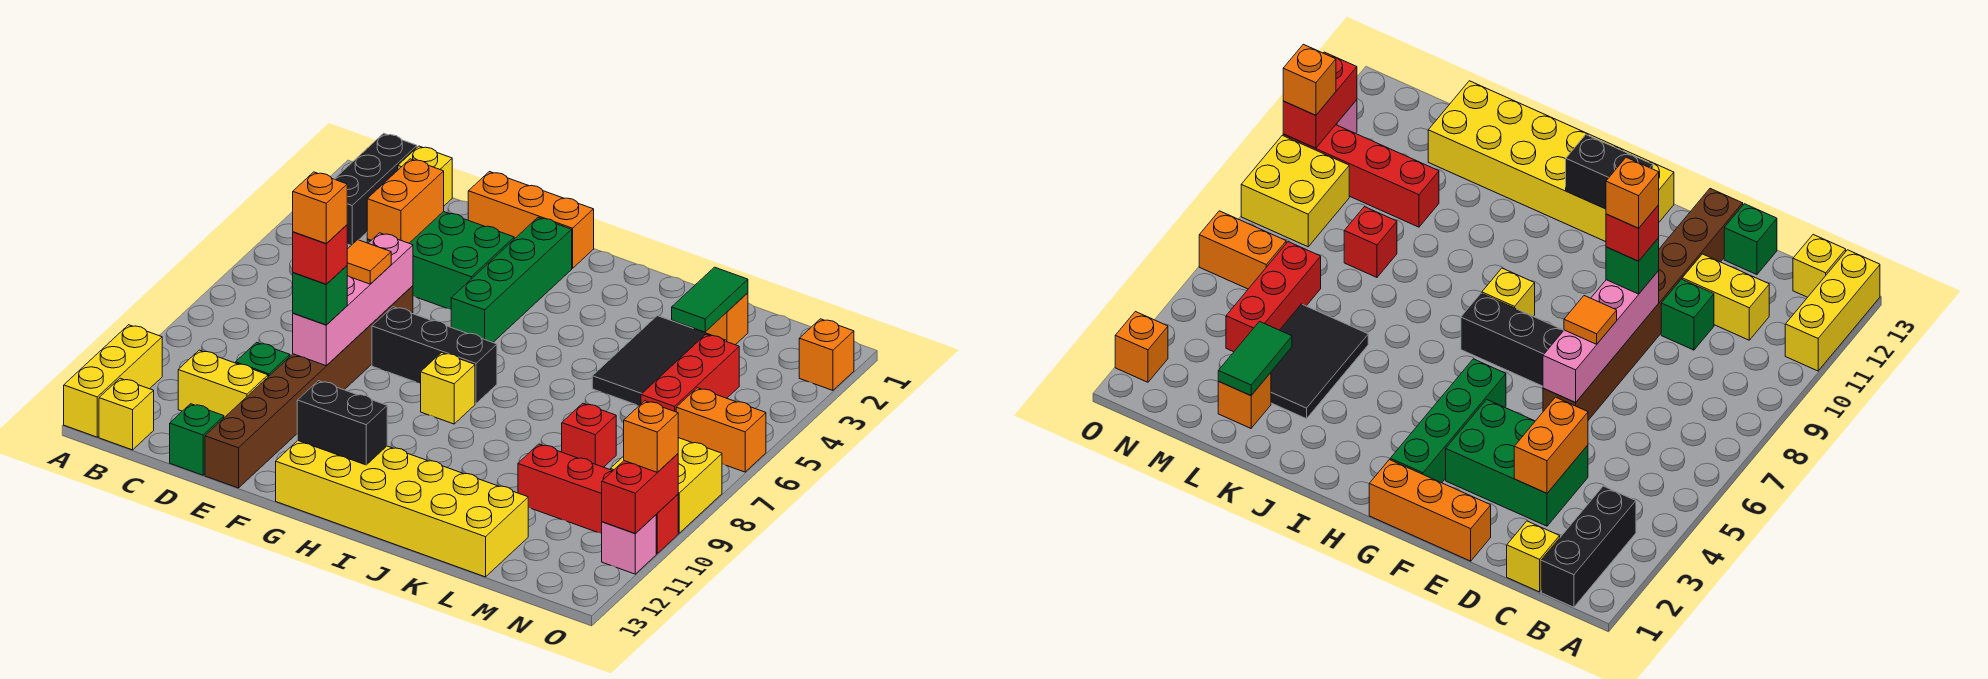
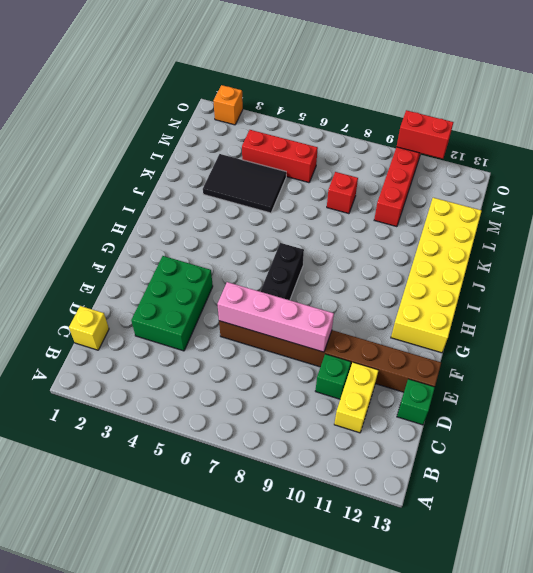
none -> yellow 1x3 brick [64,325,162,437]
none -> black 1x3 brick [335,133,417,245]
none -> yellow 1x1 brick [99,378,154,450]
none -> orange 1x3 brick [468,172,594,268]

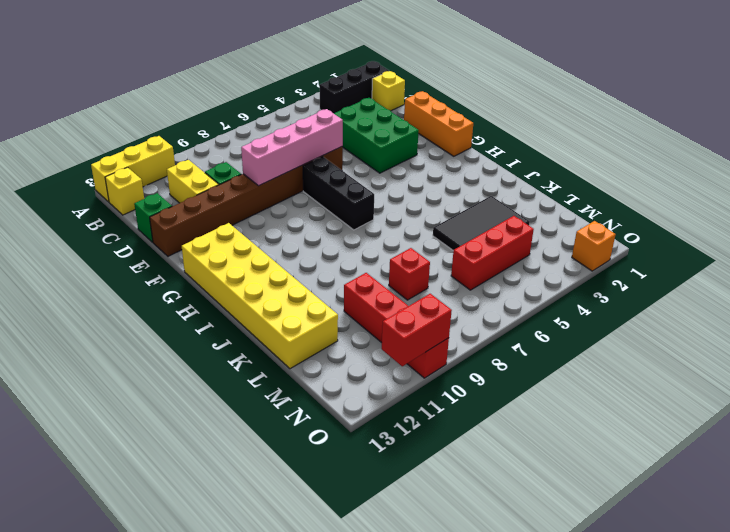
none -> green 1x4 brick [451,217,572,342]
none -> yellow 1x1 brick [421,353,475,424]
none -> orange 1x1 brick [694,293,748,345]
none -> orange 1x2 brick [676,388,766,472]

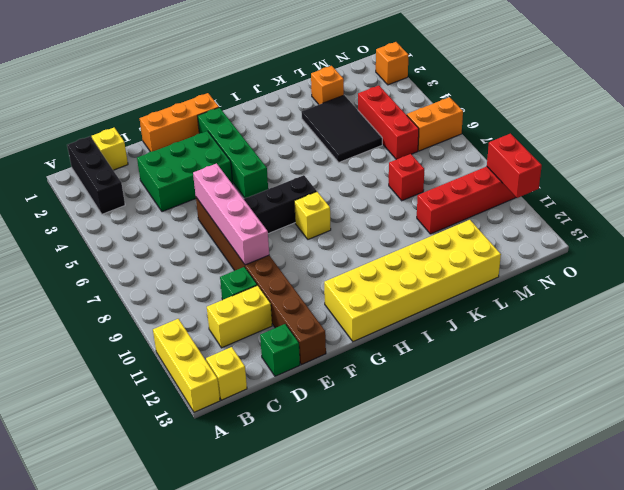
none -> yellow 2x2 brick [610,438,722,533]
none -> pink 1x1 brick [602,515,656,574]
none -> orange 1x2 brick [367,159,444,243]
none -> black 1x2 brick [297,381,387,465]

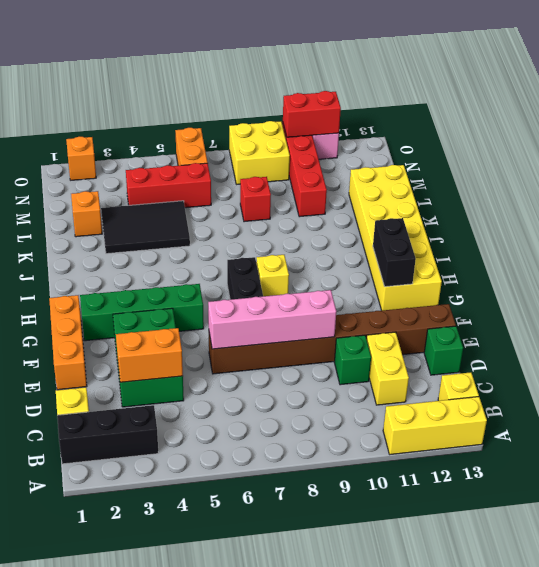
none -> green 1x2 tile [672,267,748,332]
none -> orange 1x1 tile [347,240,391,284]
none -> green 1x1 brick [293,266,347,325]
none -> orange 1x1 brick [624,401,678,472]

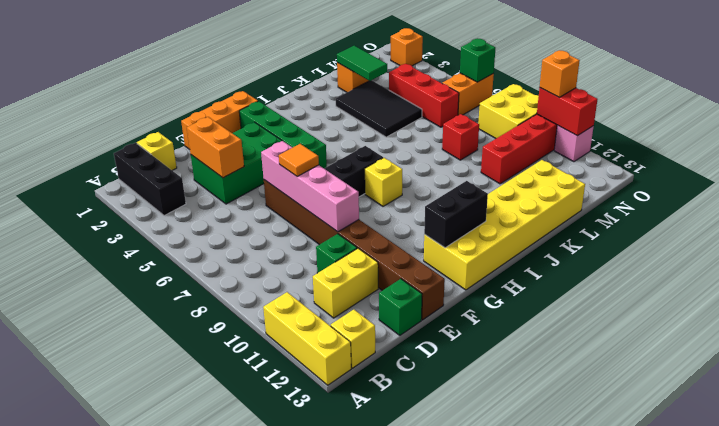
green 1x1 brick [460,39,495,82] -> green 1x1 brick moved to [293,266,347,325]
none -> red 1x1 brick [293,225,347,284]
none -> orange 1x1 brick [293,172,347,244]

